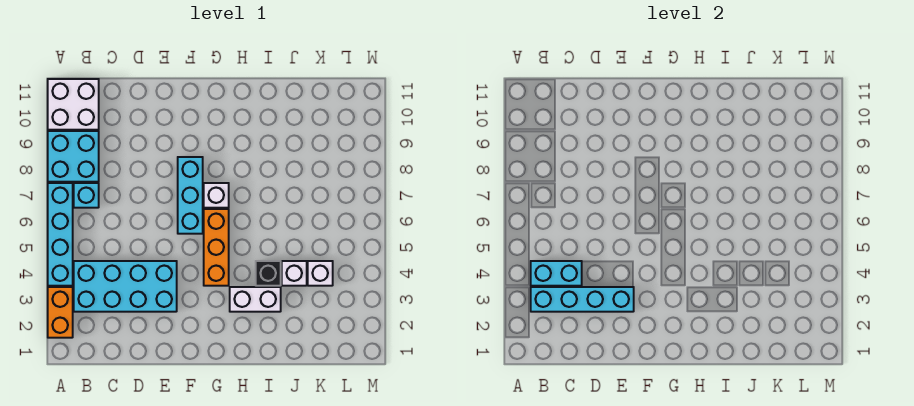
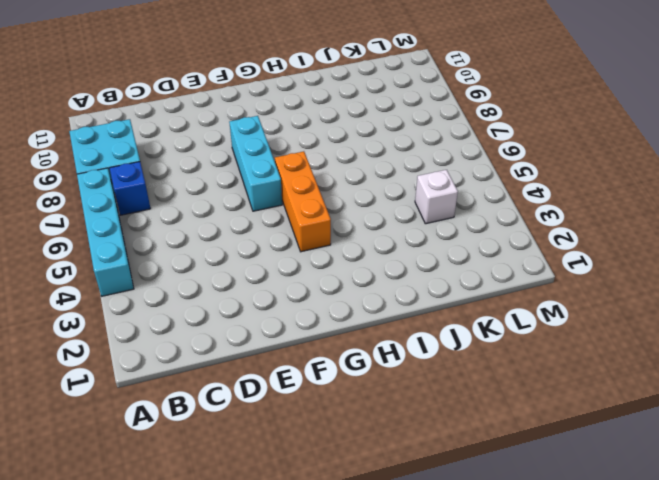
blue 1x1 brick [110,162,151,215] -> cyan 1x1 brick [74,183,99,208]
none -> orange 1x2 brick [48,287,73,338]
none -> white 2x2 brick [48,79,99,130]
none -> cyan 2x4 brick [74,261,177,312]

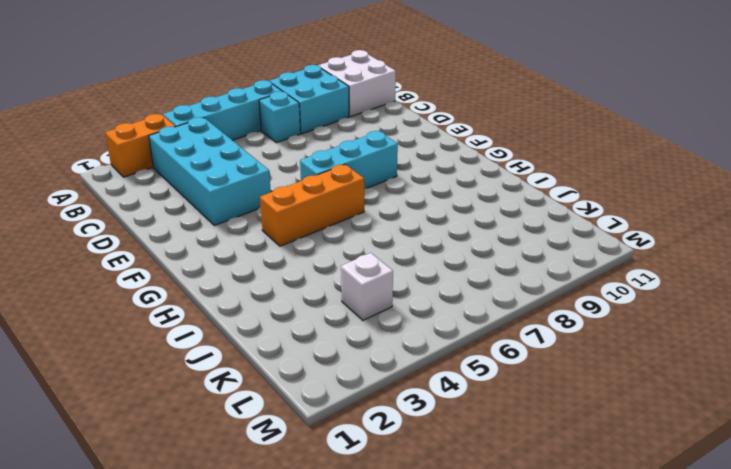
none -> white 1x1 brick [204,183,229,208]
none -> white 1x2 brick [230,287,281,312]
none -> black 1x1 brick [256,261,281,286]

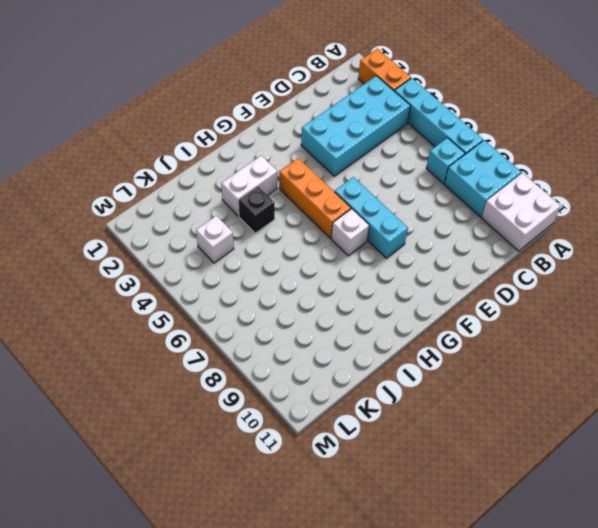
none -> white 1x1 brick [282,261,307,286]
none -> cyan 1x4 brick [531,287,634,312]
none -> cyan 1x2 brick [531,261,582,286]

